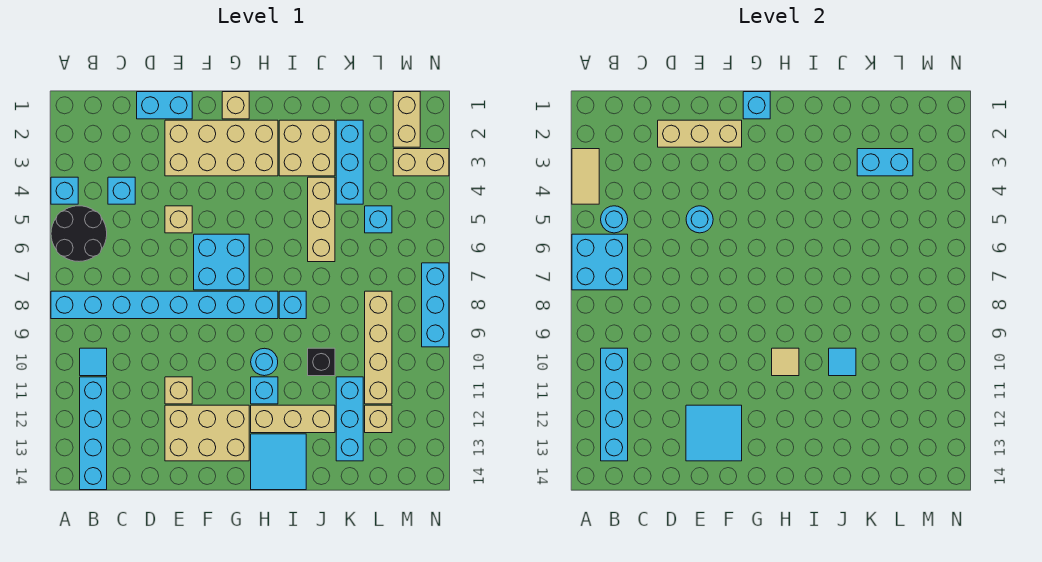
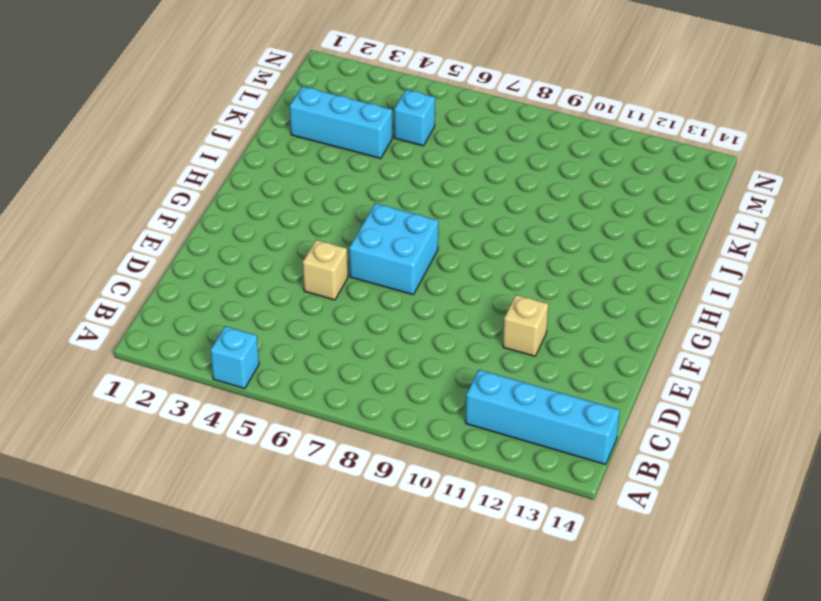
none -> black 2x2 round brick [51,206,107,261]
none -> cyan 1x8 brick [51,291,278,319]
none -> cyan 1x1 tile [80,348,107,376]
none -> cyan 1x1 brick [108,177,135,204]

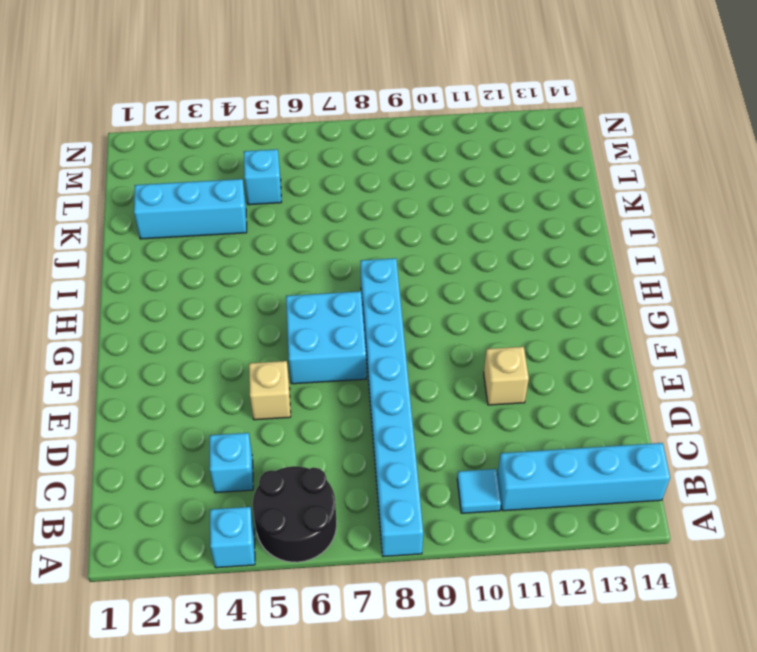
none -> cyan 1x2 brick [137,92,192,119]
none -> tan 2x4 brick [165,120,278,176]
none -> tan 2x3 brick [165,405,249,461]
none -> tan 1x1 brick [222,92,249,119]

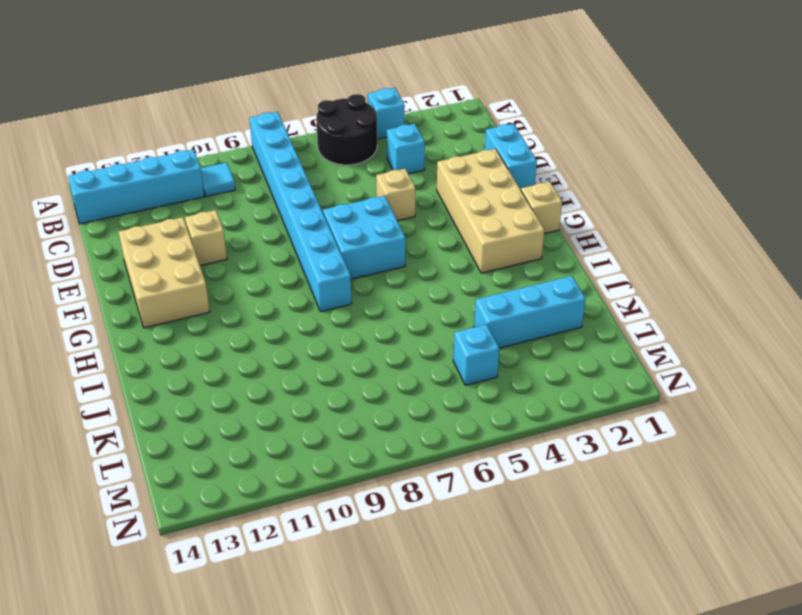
none -> cyan 1x1 round brick [251,348,278,376]
none -> cyan 1x1 brick [251,377,278,404]
none -> tan 1x3 brick [251,405,335,433]
none -> cyan 2x2 tile [251,434,306,490]

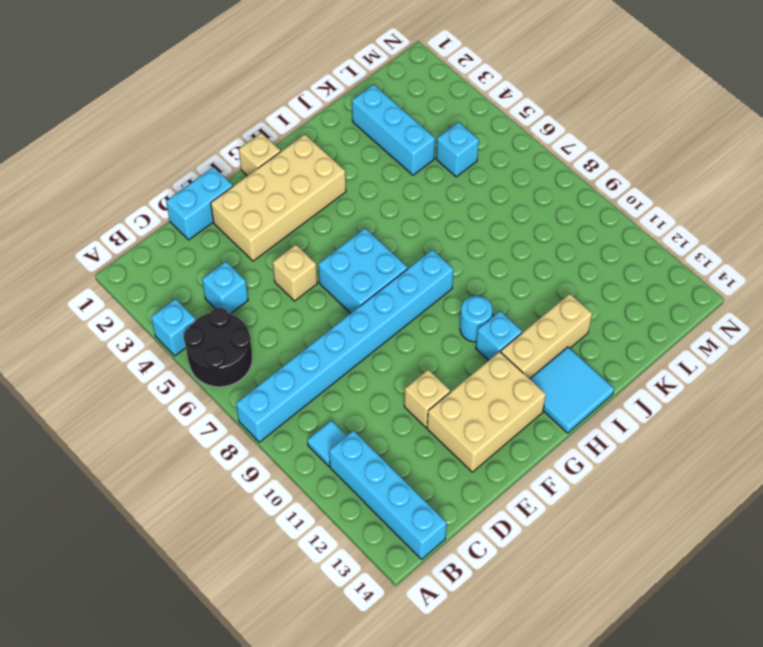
none -> tan 2x2 brick [279,120,335,176]
none -> cyan 1x1 brick [279,291,306,319]
none -> tan 1x3 brick [308,177,335,262]
none -> black 1x1 brick [308,348,335,376]

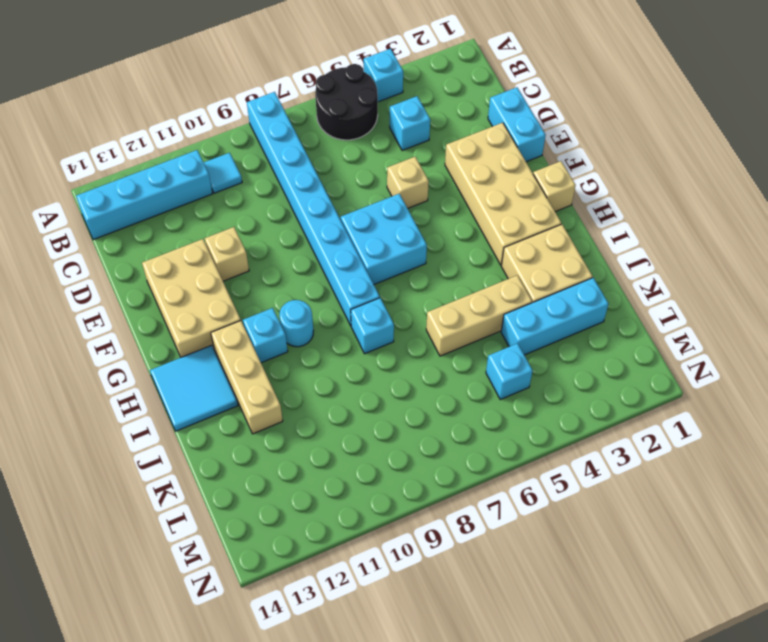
none -> black 1x1 brick [308,348,335,376]
none -> cyan 1x3 brick [336,377,363,461]
none -> tan 1x4 brick [365,291,392,404]
none -> tan 1x1 brick [365,405,392,433]

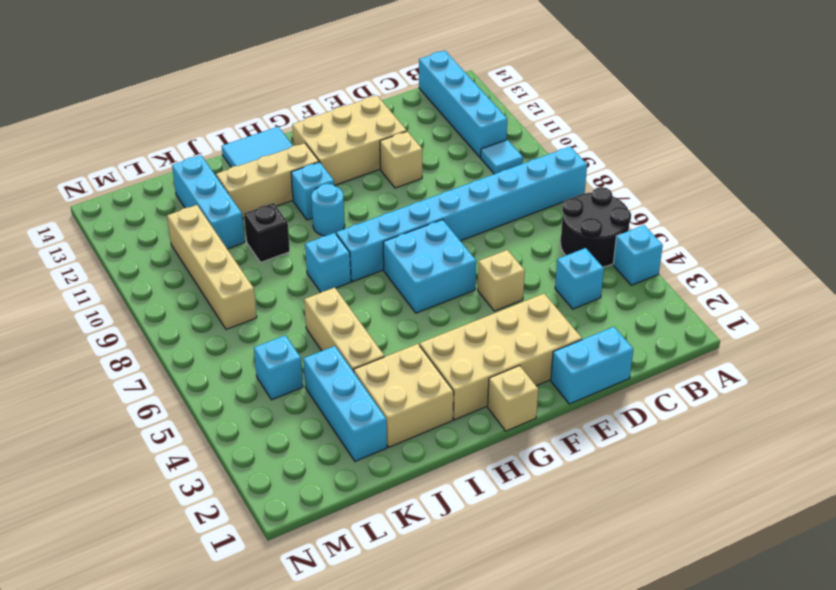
none -> tan 1x1 brick [365,405,392,433]
none -> tan 1x2 brick [393,92,420,147]
none -> tan 1x2 brick [393,149,449,176]
none -> cyan 1x3 brick [422,263,449,347]

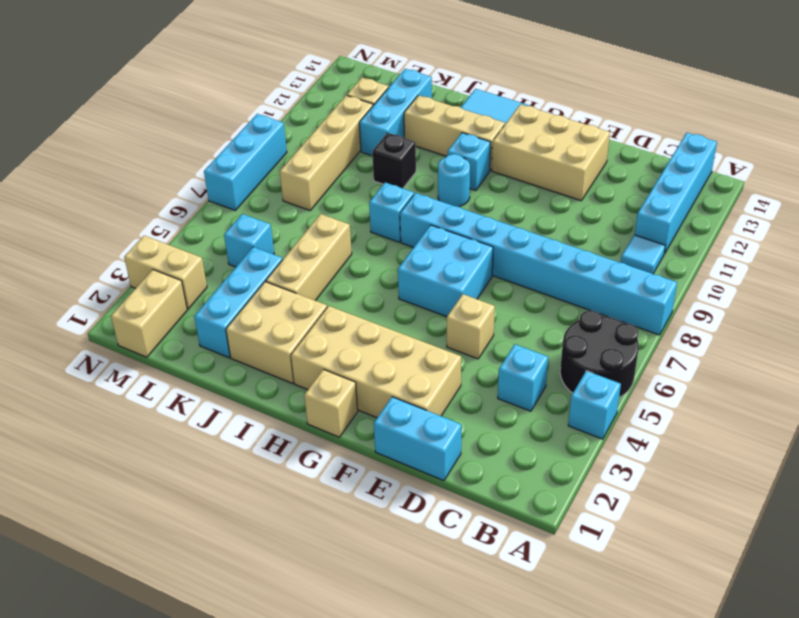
none -> tan 1x1 brick [165,377,192,404]
none -> tan 1x2 tile [572,149,599,204]
none -> cyan 2x2 brick [572,234,628,290]
none -> cyan 1x1 round brick [601,206,628,233]

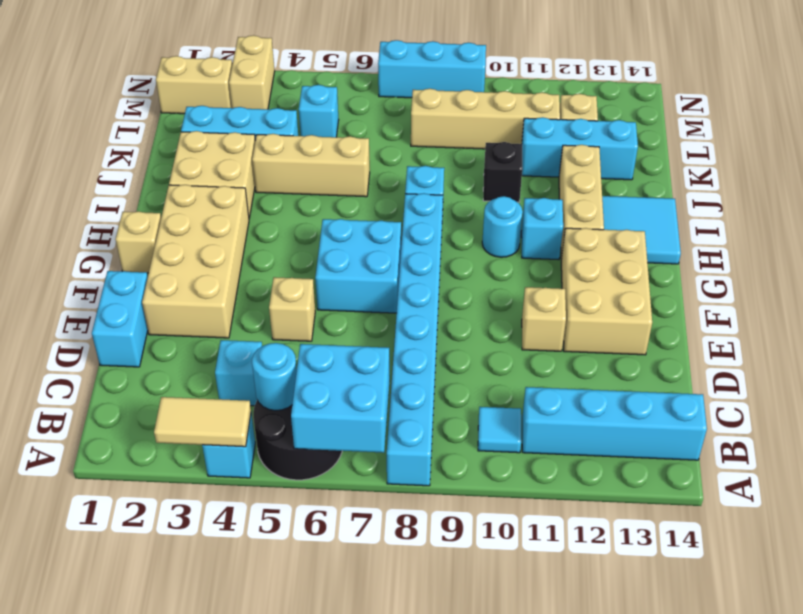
none -> cyan 1x4 brick [601,348,628,461]
none -> tan 1x3 brick [658,120,742,147]
none -> cyan 1x1 round brick [686,206,713,233]
none -> cyan 2x2 tile [686,405,742,461]

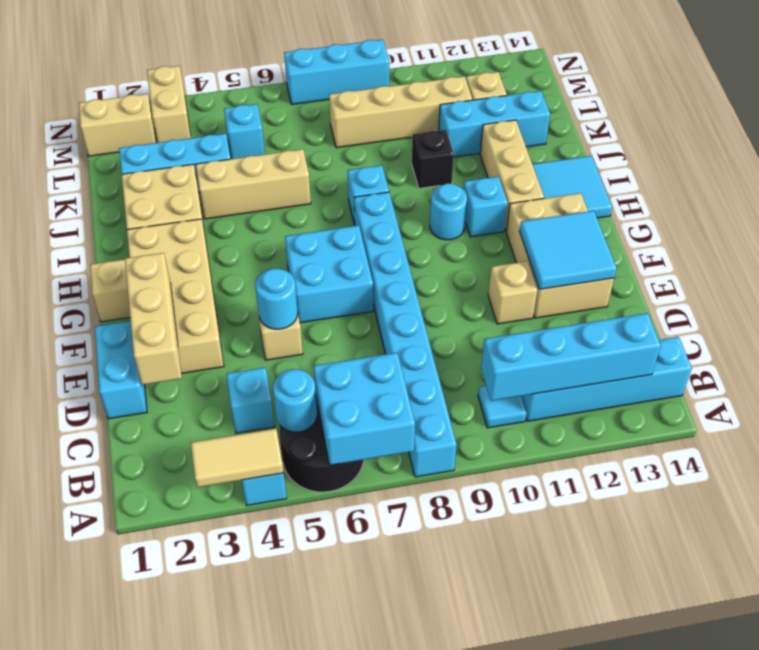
none -> cyan 1x1 brick [743,92,770,119]
none -> tan 1x1 tile [772,348,799,376]
none -> cyan 1x1 tile [829,348,856,376]
none -> cyan 1x2 brick [857,149,913,176]

